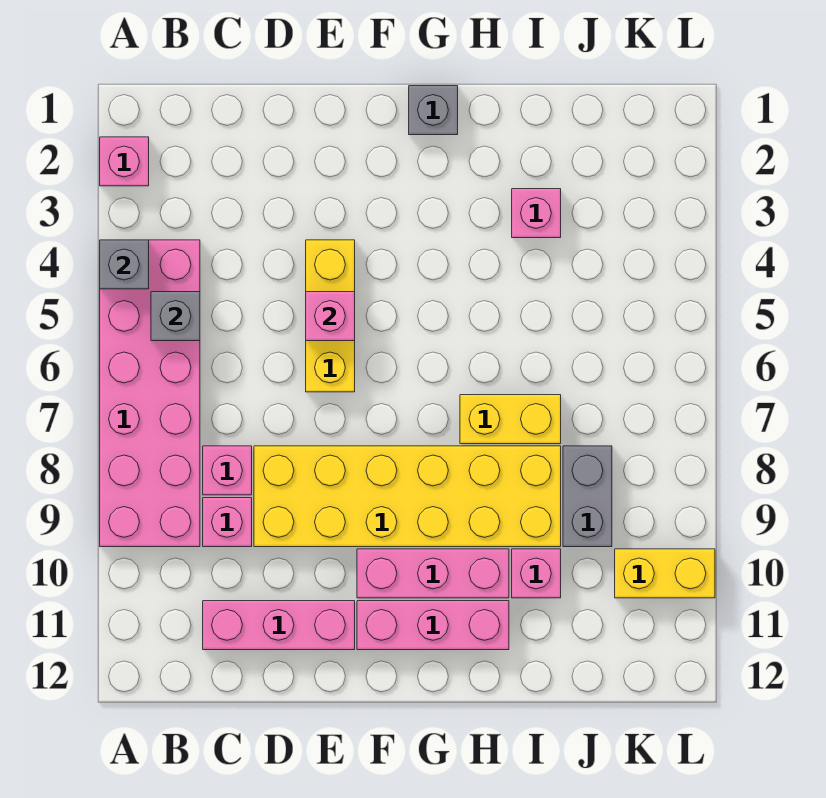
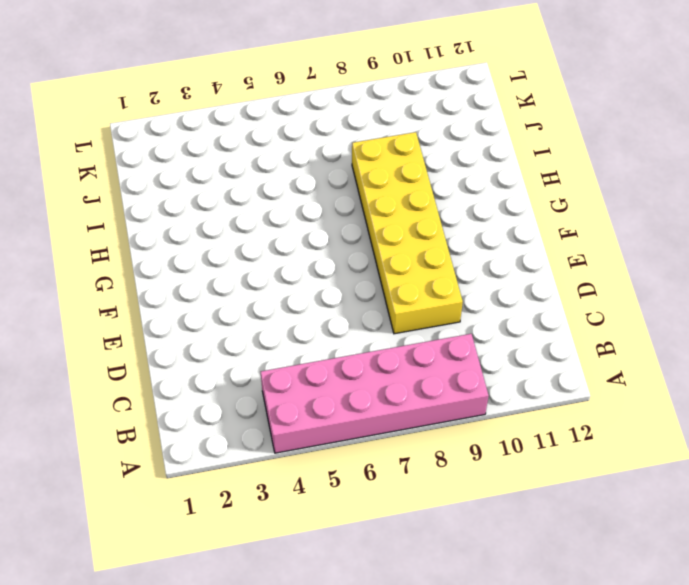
none -> pink 1x1 brick [100,137,149,186]
none -> pink 1x1 brick [203,446,252,495]
none -> pink 1x1 brick [203,498,252,547]

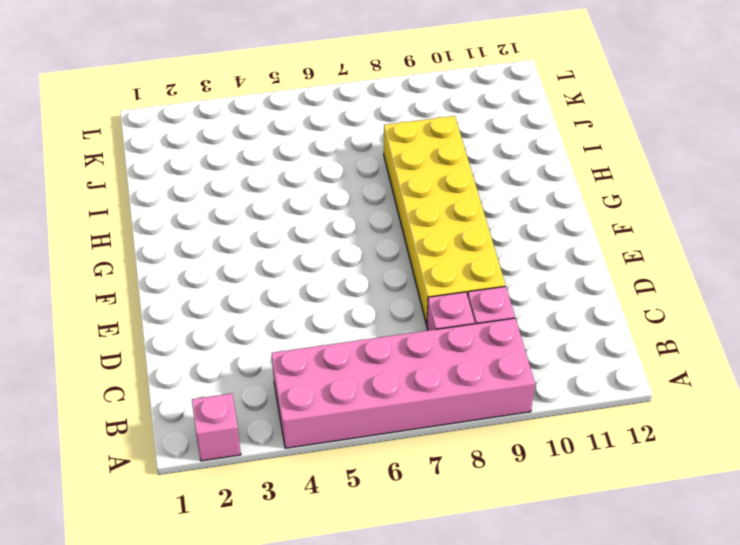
none -> pink 1x3 brick [203,601,355,650]
none -> yellow 1x3 brick [306,240,355,392]
none -> pink 1x3 brick [357,549,509,598]

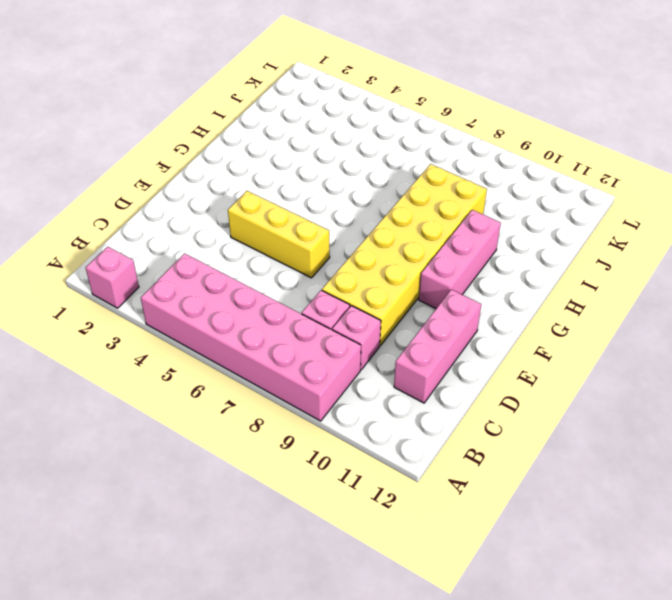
none -> pink 1x3 brick [357,601,509,650]
none -> grey 1x1 brick [409,86,458,135]
none -> yellow 1x2 brick [460,395,561,444]

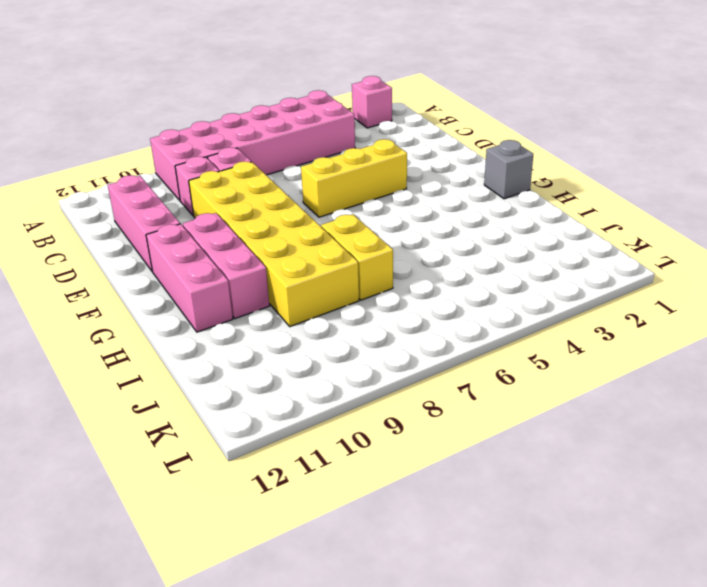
none -> pink 1x1 brick [512,189,561,238]
none -> pink 1x1 brick [512,549,561,598]
none -> grey 1x2 brick [563,446,612,547]

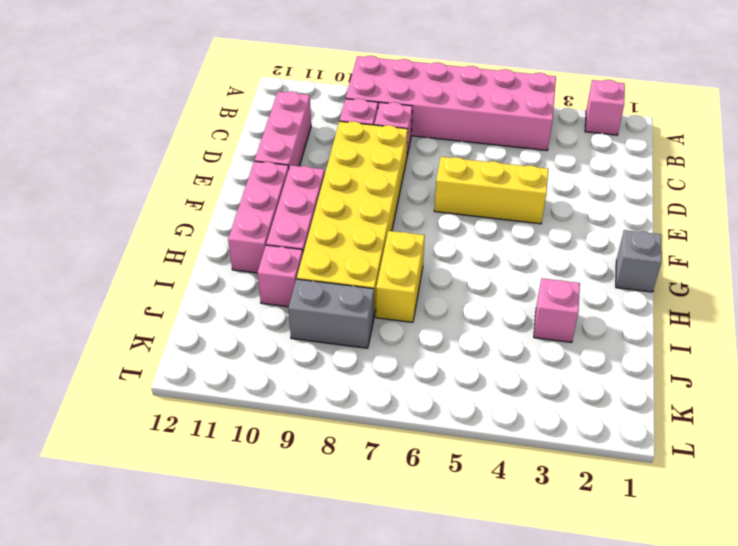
none -> yellow 1x2 brick [615,549,715,598]
none -> grey 1x1 brick [100,240,149,289]
none -> grey 1x1 brick [151,292,200,341]

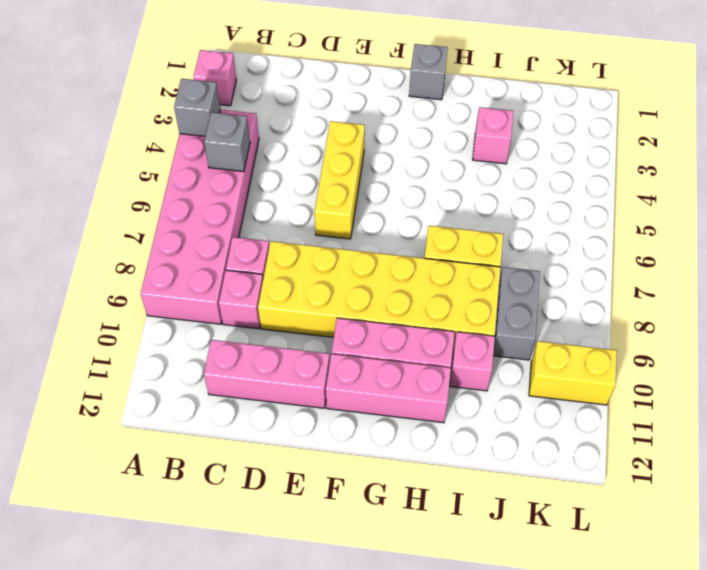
none -> pink 1x1 brick [306,292,355,341]

